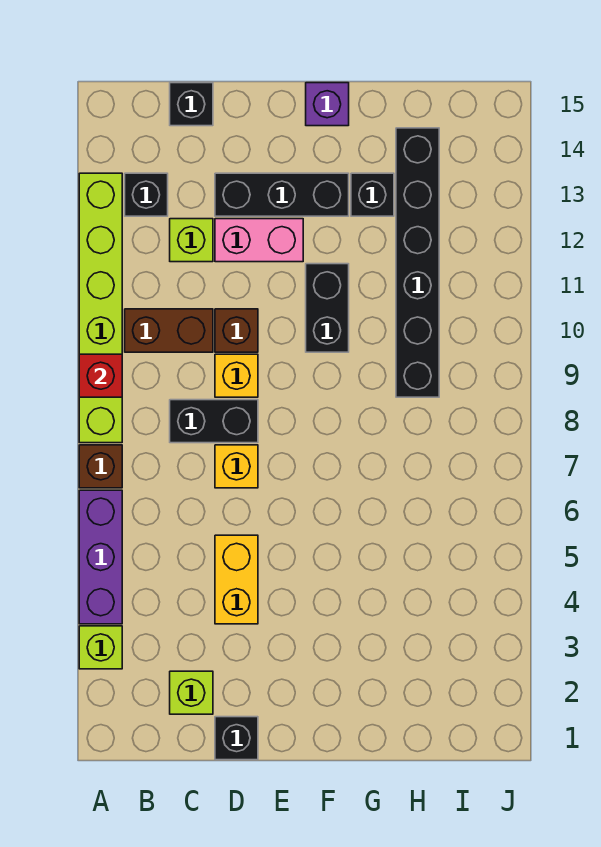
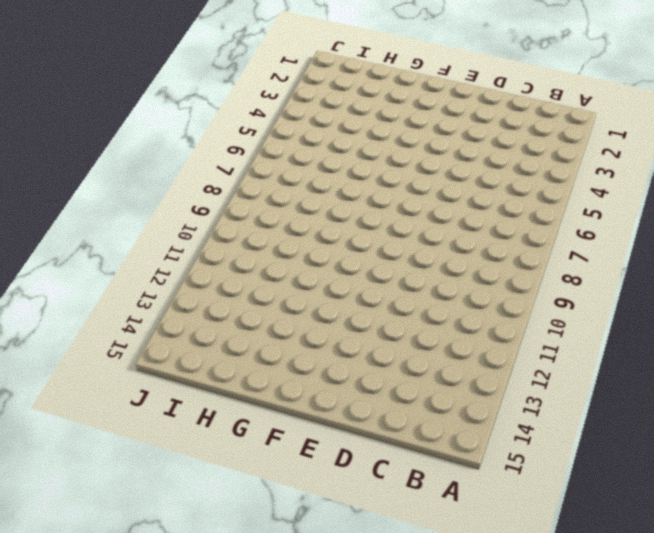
none -> lime 1x1 brick [79,626,122,669]
none -> purple 1x3 brick [79,490,122,624]
none -> brown 1x1 brick [79,445,122,488]

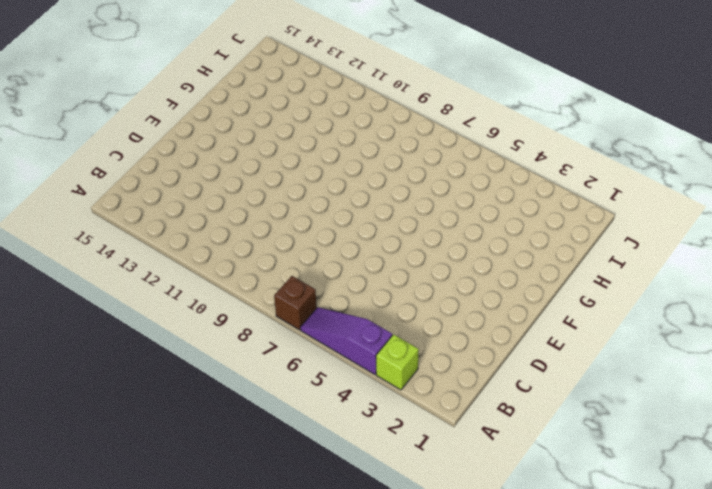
purple 1x3 slope [300,307,392,374] -> purple 1x3 brick [79,490,122,624]
none -> lime 1x6 brick [79,173,122,443]
none -> brown 1x2 brick [125,309,213,352]
none -> black 1x1 brick [125,173,168,216]

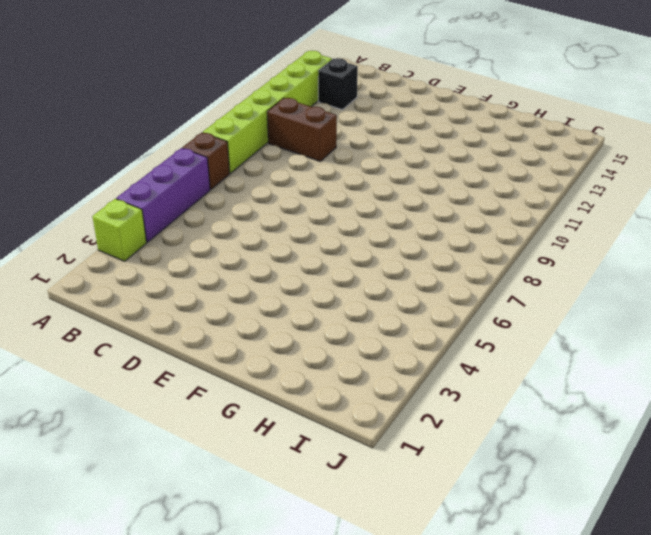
none -> lime 1x1 brick [170,671,213,714]
none -> black 1x2 brick [170,400,258,443]
none -> lime 1x1 brick [170,219,213,262]

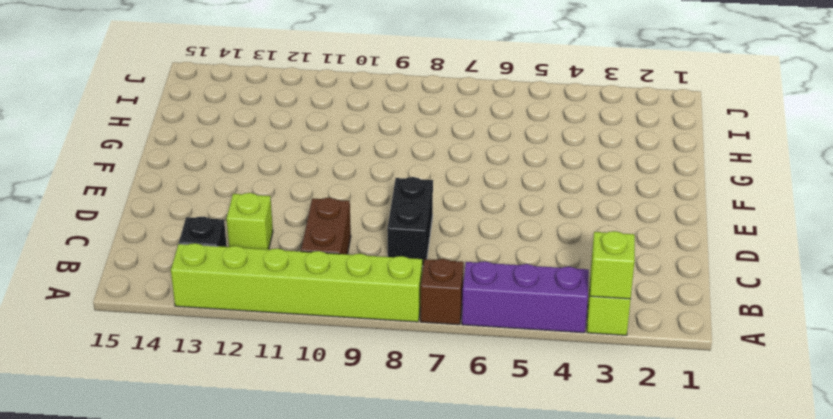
lime 1x1 brick [590,231,635,299] -> lime 1x1 brick moved to [170,671,213,714]
none -> black 1x1 brick [170,83,213,126]
none -> black 1x1 brick [215,717,258,760]
none -> yellow 1x2 brick [215,535,258,624]

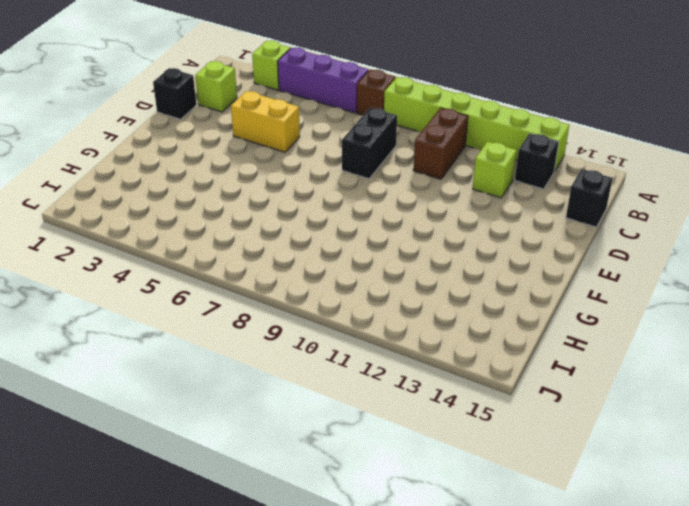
none -> yellow 1x1 brick [215,445,258,488]
none -> yellow 1x1 brick [215,354,258,397]
none -> brown 1x1 brick [215,309,258,352]

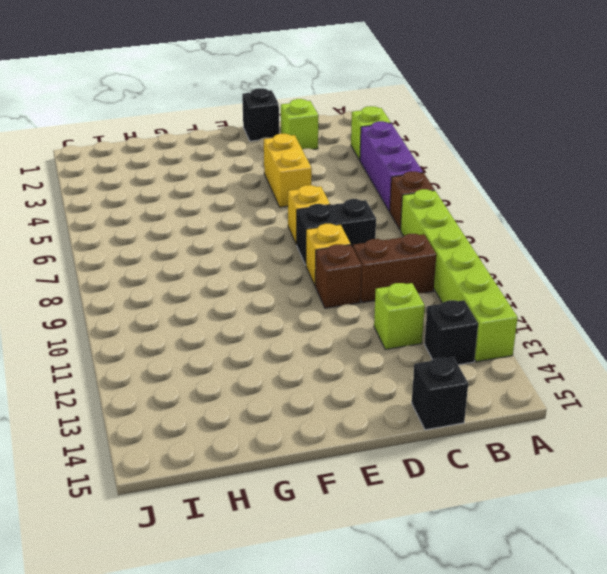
none -> pink 1x2 brick [215,219,303,262]
none -> black 1x3 brick [215,173,349,216]
none -> black 1x2 brick [306,264,349,352]

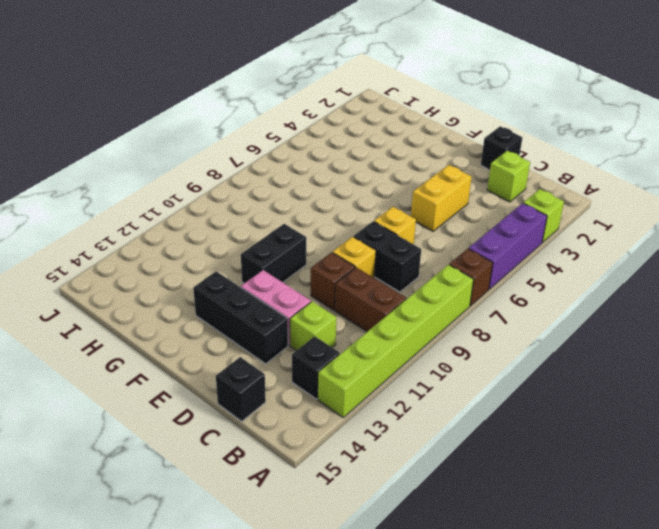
none -> purple 1x1 brick [306,83,349,126]
none -> black 1x1 brick [351,173,394,216]
none -> black 1x6 brick [396,128,439,397]

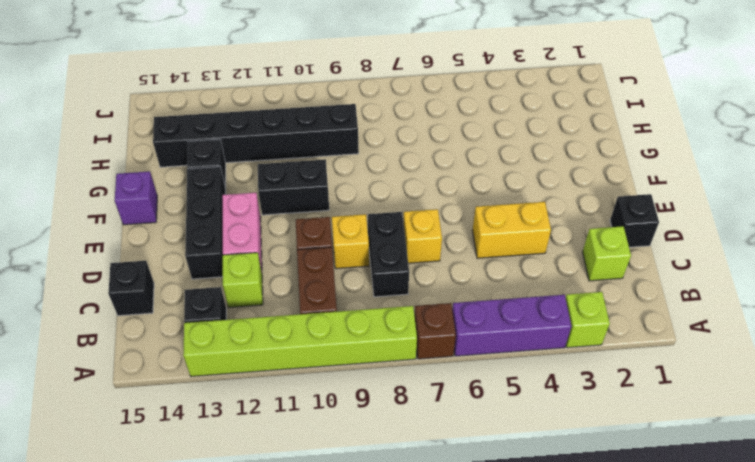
none -> red 1x1 brick [79,354,122,397]

